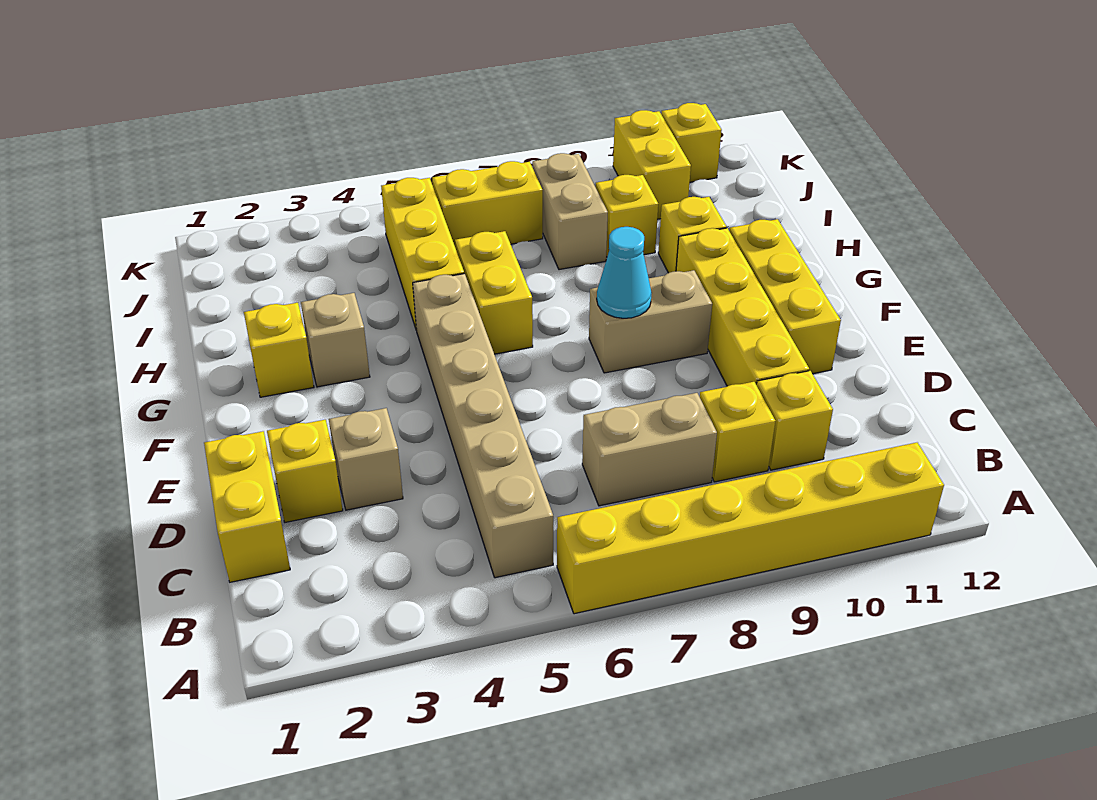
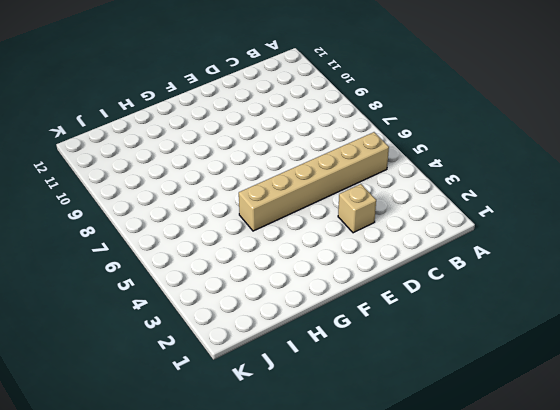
none -> yellow 1x6 brick [557,443,944,614]
none -> yellow 1x2 brick [204,431,290,582]
none -> tan 1x2 brick [582,393,717,506]

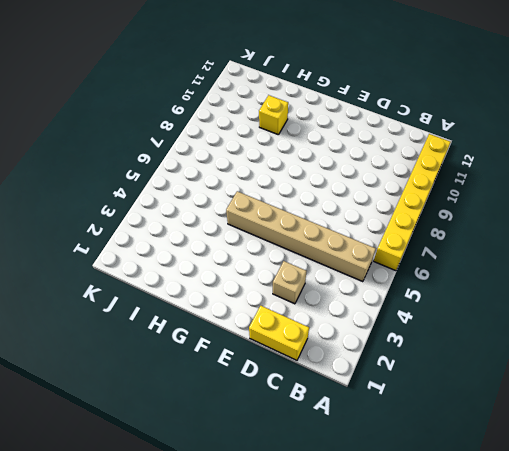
none -> tan 1x2 brick [582,393,717,506]
none -> yellow 1x1 brick [700,382,775,482]
none -> yellow 1x1 brick [757,371,833,470]

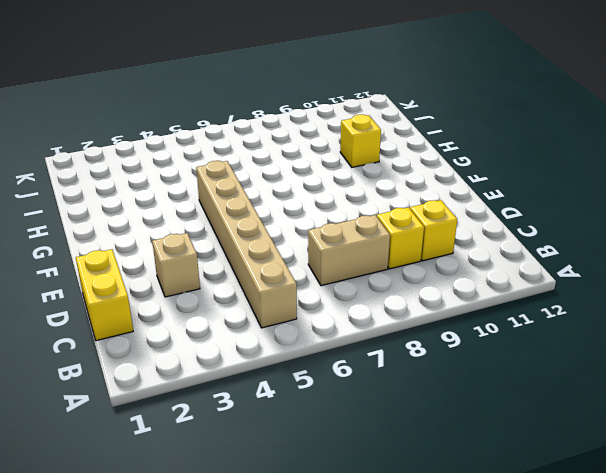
none -> yellow 1x6 brick [557,443,944,614]
none -> yellow 1x1 brick [267,420,343,522]
none -> yellow 1x4 brick [676,228,809,386]

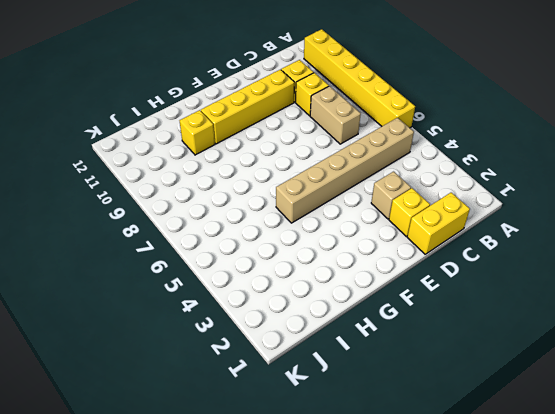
none -> yellow 1x3 brick [729,219,841,374]
none -> tan 1x2 brick [589,270,712,373]
none -> yellow 1x1 brick [244,303,314,397]

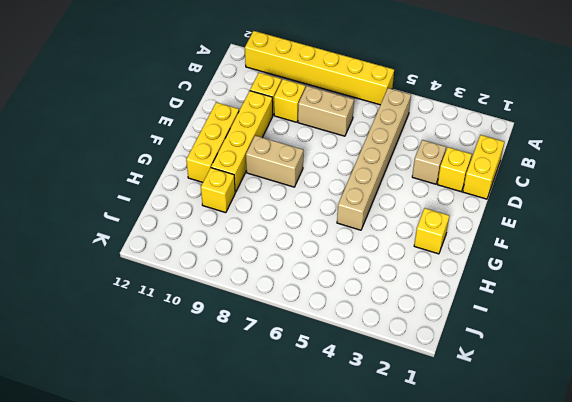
none -> tan 1x1 brick [301,293,370,387]
none -> yellow 1x2 brick [455,231,533,354]
none -> yellow 1x3 brick [381,178,464,330]

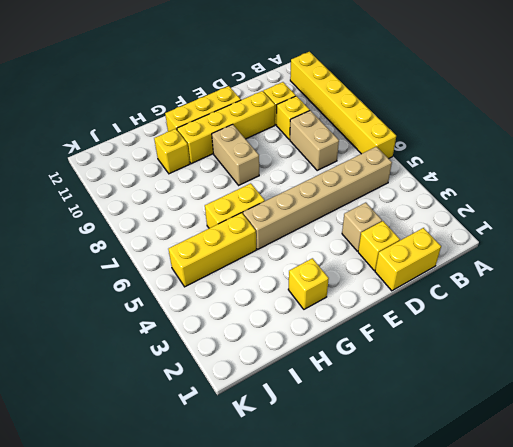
none -> tan 1x1 brick [301,293,370,387]
none -> tan 1x2 brick [532,153,608,270]
none -> yellow 1x1 brick [596,175,658,257]

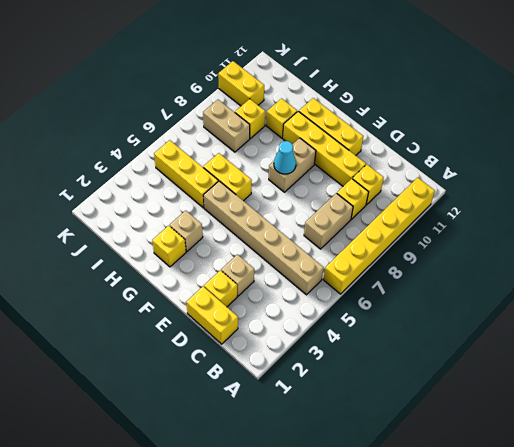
none -> yellow 1x2 brick [432,161,543,246]
none -> yellow 1x1 brick [661,103,722,182]

